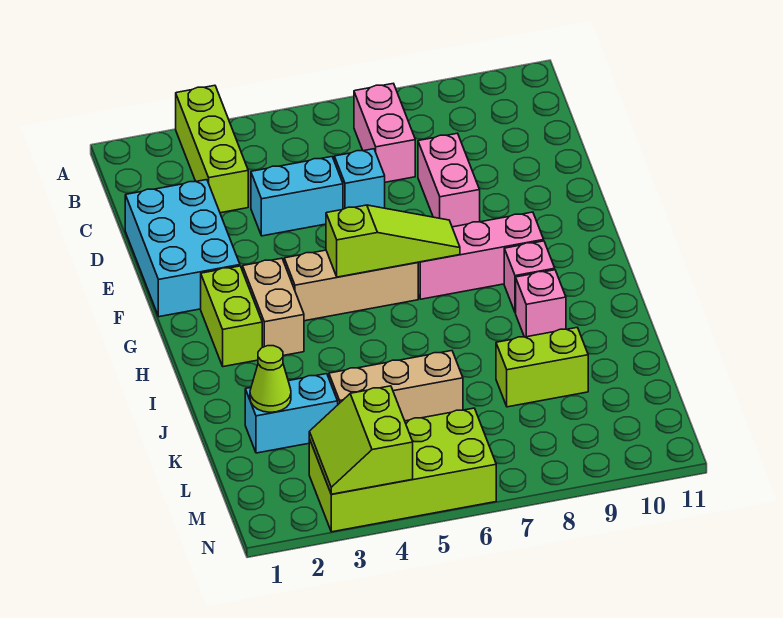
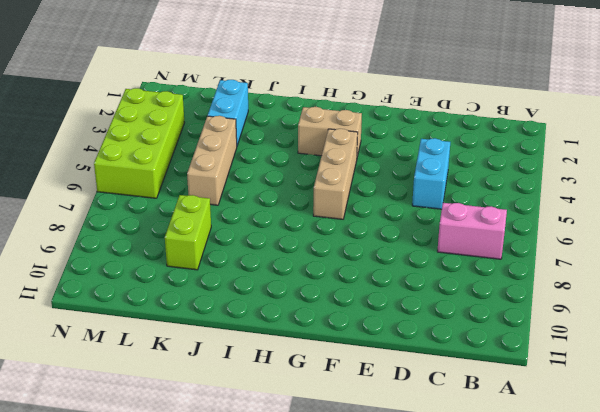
none -> lime 1x3 brick [176,85,248,213]
none -> cyan 2x3 brick [125,180,240,317]
none -> cyan 1x1 brick [334,149,385,209]

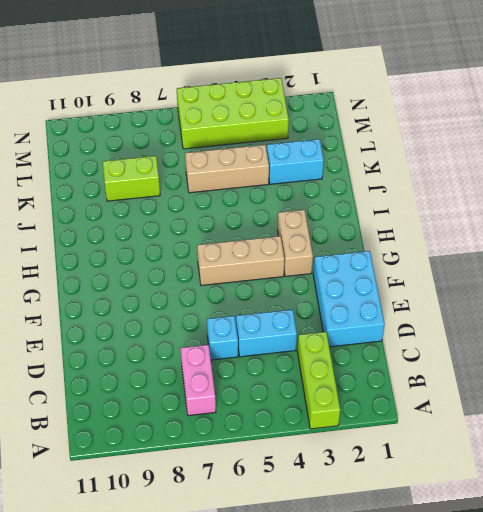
none -> pink 1x2 brick [418,133,480,227]
none -> lime 1x2 brick [201,266,262,367]
none -> pink 1x3 brick [418,212,544,299]

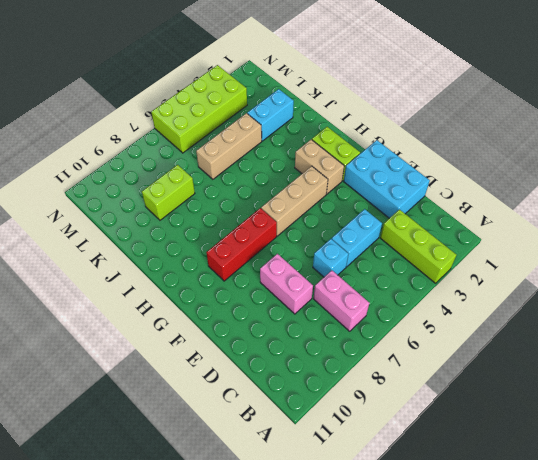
red 1x3 brick [206,208,277,281] -> pink 1x3 brick [418,212,544,299]
none -> pink 1x1 brick [504,241,555,313]
none -> pink 1x1 brick [516,270,566,337]
none -> lime 1x3 slope [326,205,460,277]

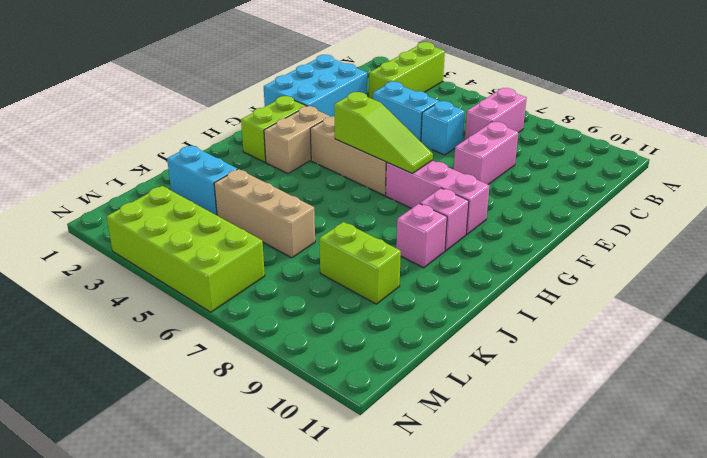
none -> lime 1x1 cone [250,346,291,412]
none -> lime 2x2 slope [309,386,413,494]

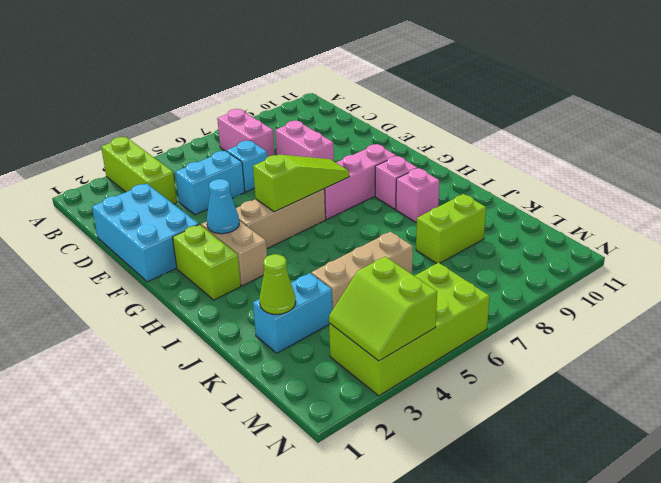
cyan 1x1 cone [207,179,239,234] -> none

